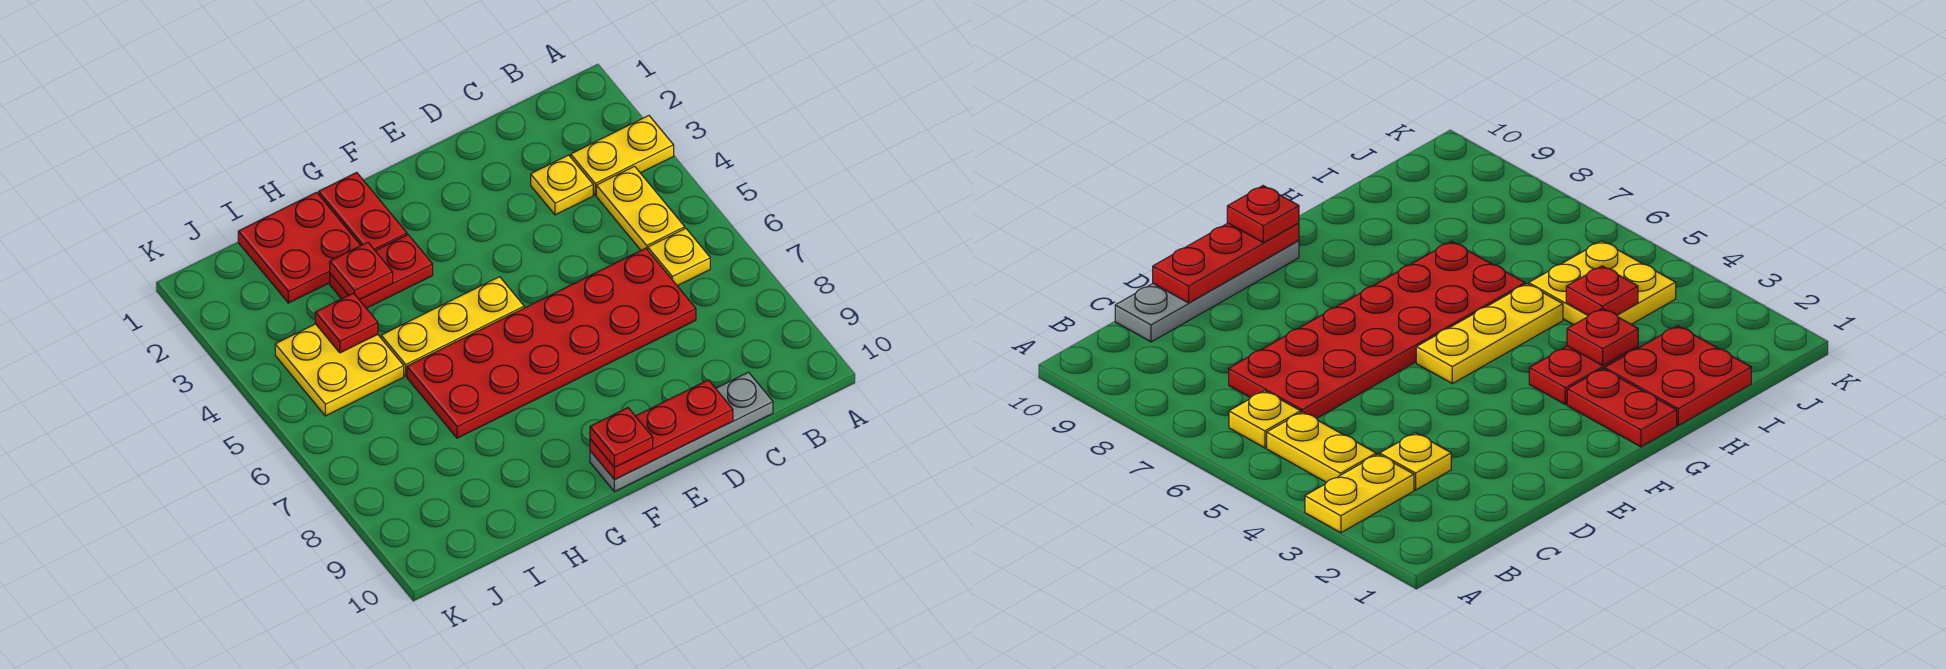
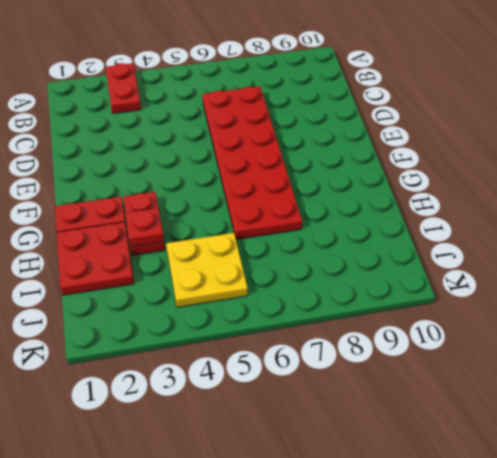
red 1x2 plate [106,63,141,114] -> yellow 1x2 plate [571,116,674,195]
none -> yellow 1x2 plate [596,166,685,250]
none -> yellow 1x1 plate [648,228,710,286]
none -> yellow 1x1 plate [531,155,593,215]

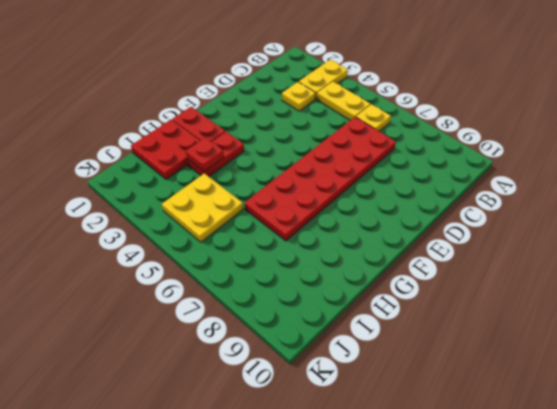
none -> grey 1x4 plate [590,372,773,492]
none -> yellow 1x3 plate [381,277,524,376]
none -> red 1x3 plate [590,380,733,480]

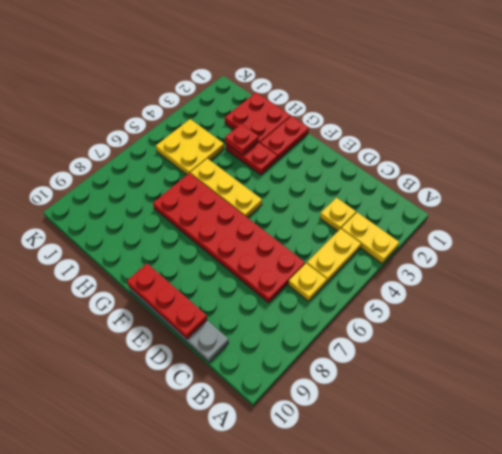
none -> red 1x1 plate [315,293,378,353]
none -> red 1x1 plate [590,408,653,468]

